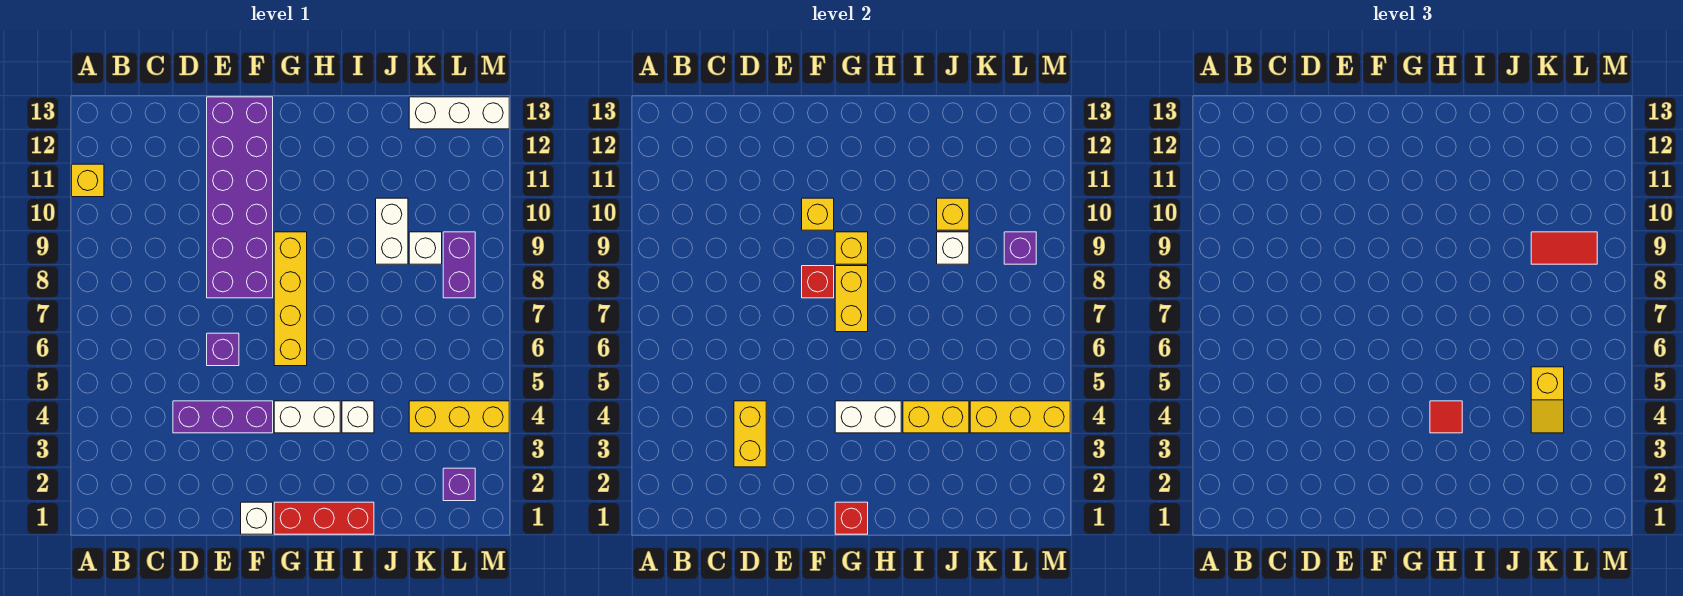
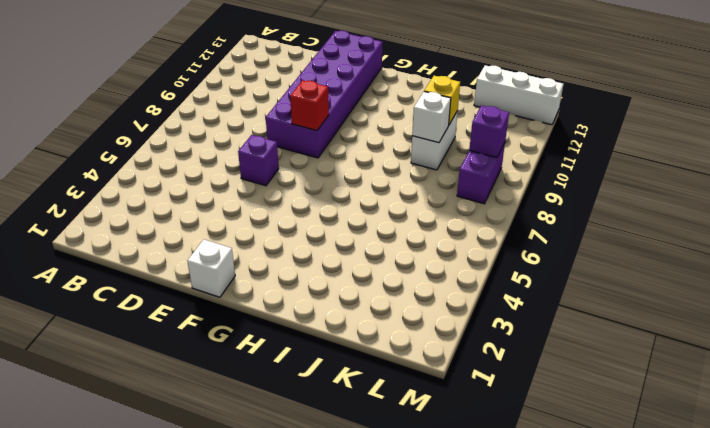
none -> yellow 1x1 brick [72,164,104,197]
none -> purple 1x3 brick [173,401,273,433]
none -> red 1x3 brick [274,502,374,534]
none -> white 1x2 brick [274,401,340,433]

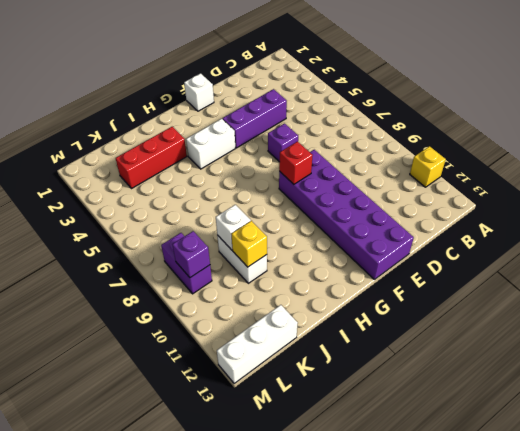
red 1x3 brick [116,127,187,189] -> red 1x3 brick moved to [274,502,374,534]
none -> yellow 1x4 brick [274,232,307,366]
none -> white 1x1 brick [342,401,374,433]
none -> yellow 1x3 brick [409,401,509,433]
none -> white 1x1 brick [409,232,442,264]

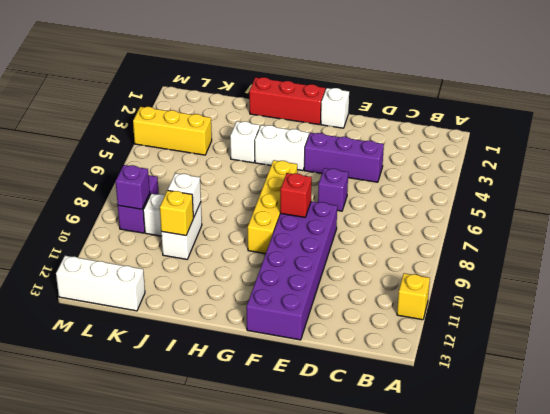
none -> purple 1x1 brick [443,468,475,501]
none -> yellow 1x2 brick [734,401,766,467]
none -> yellow 1x1 brick [802,198,834,230]
none -> red 1x1 brick [835,502,868,534]

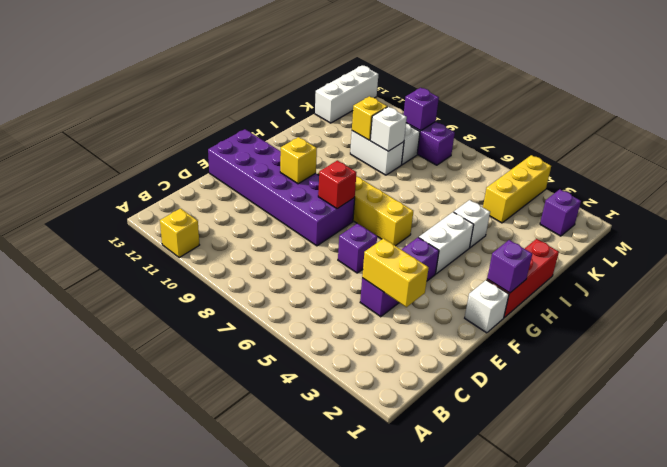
purple 1x1 brick [487,240,532,293] -> red 1x1 brick [835,502,868,534]
none -> white 1x2 brick [835,401,901,433]
none -> yellow 1x2 brick [835,266,868,332]
none -> yellow 1x1 brick [835,232,868,264]
none -> yellow 1x2 brick [903,401,969,433]

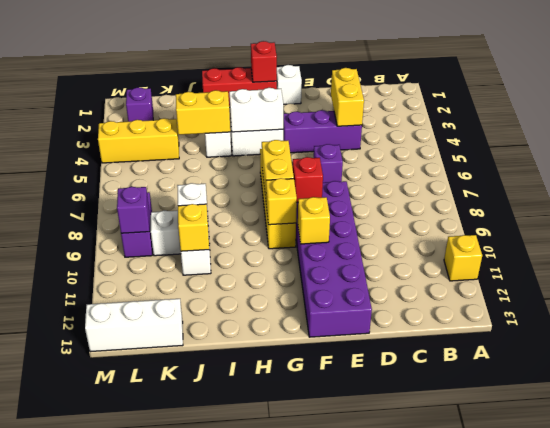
none -> yellow 1x3 brick [970,401,1070,433]
none -> red 1x1 tile [1430,401,1462,433]
none -> yellow 1x2 slope [1531,367,1564,433]
none -> red 1x2 tile [1531,232,1597,264]

